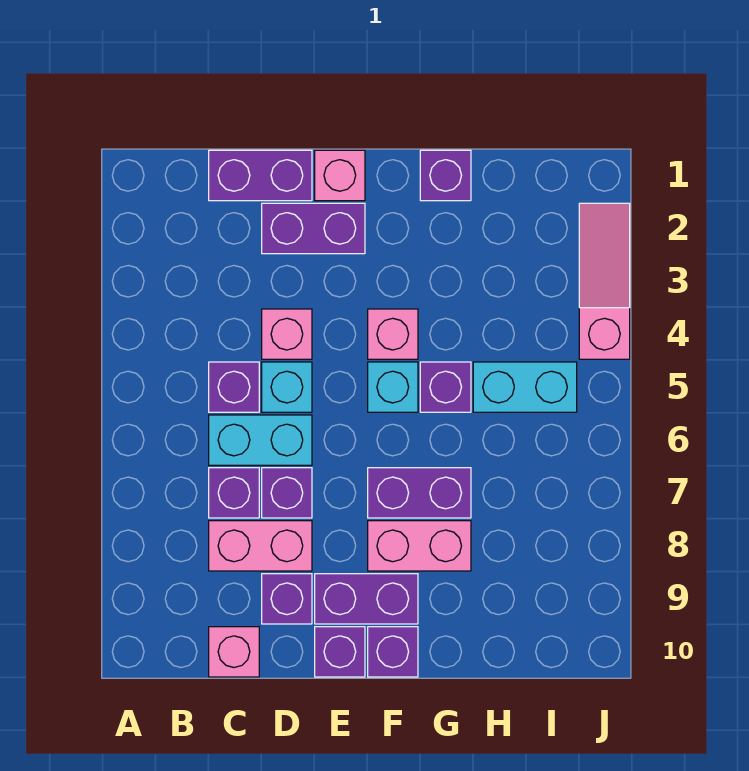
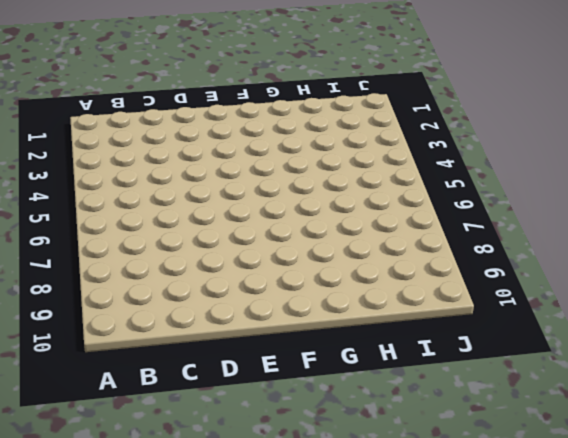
none -> purple 1x2 brick [209,150,312,201]
none -> purple 1x1 brick [209,362,259,412]
none -> cyan 1x2 brick [209,415,312,465]

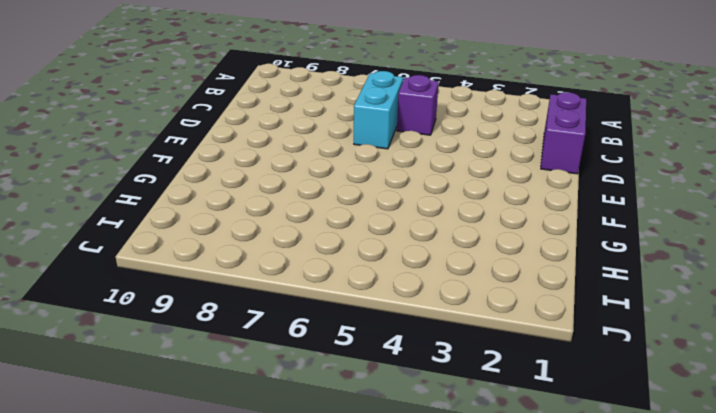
none -> purple 1x1 brick [209,468,259,518]
none -> pink 1x2 brick [209,521,312,571]
none -> pink 1x1 brick [209,627,259,677]

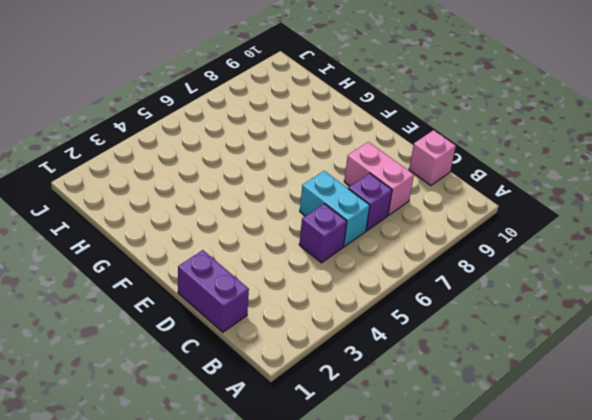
none -> purple 1x2 brick [262,203,365,254]
none -> pink 1x1 brick [262,309,312,359]
none -> cyan 1x1 brick [262,362,312,412]

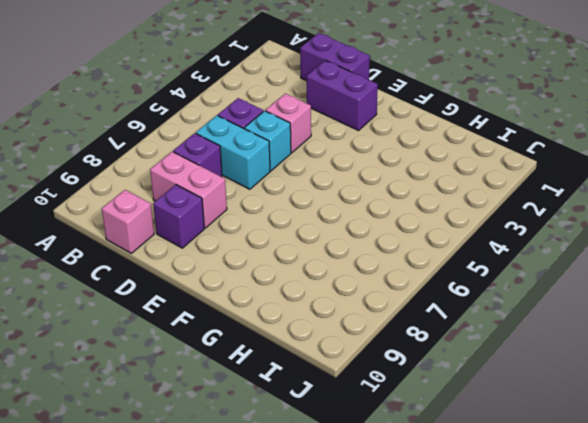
none -> purple 1x1 brick [262,468,312,518]
none -> pink 1x1 brick [315,150,365,201]
none -> purple 1x2 brick [315,574,418,624]

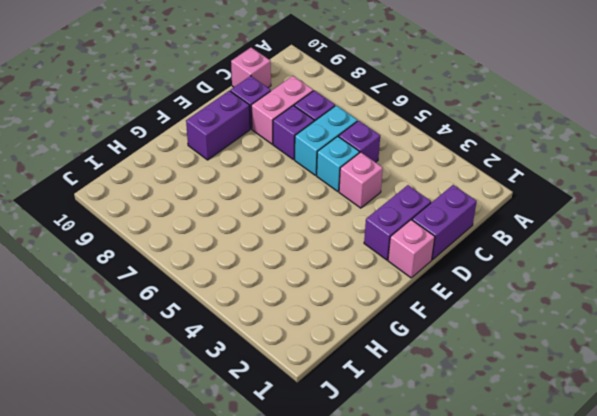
none -> purple 1x1 brick [315,627,365,677]
none -> pink 1x1 brick [368,309,418,359]
none -> cyan 1x1 brick [368,362,418,412]

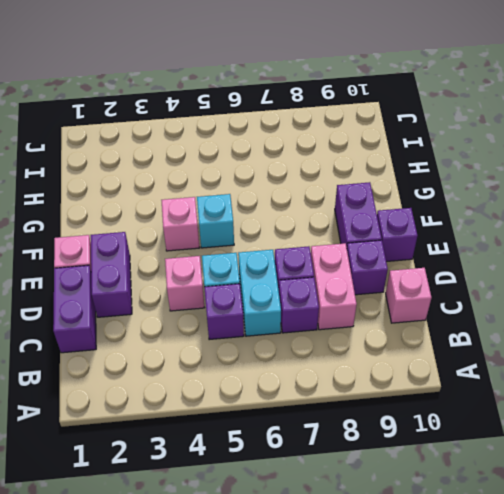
none -> purple 1x2 brick [368,468,471,518]
none -> pink 1x2 brick [368,521,471,571]
none -> purple 1x1 brick [368,627,418,677]

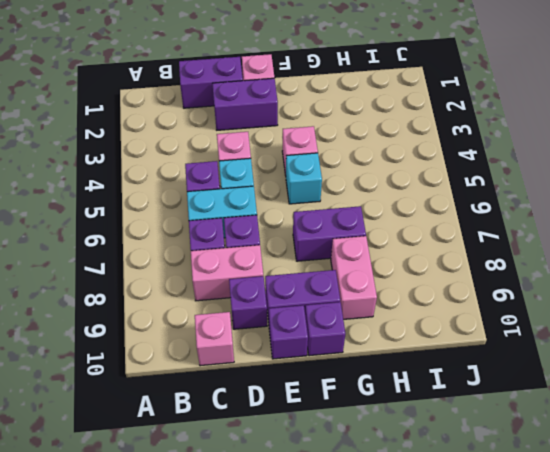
pink 1x2 brick [331,236,377,319] -> pink 1x2 brick turned to [368,521,471,571]
none -> purple 1x1 brick [420,150,471,201]
none -> purple 1x1 brick [420,362,471,412]
none -> cyan 1x2 brick [473,362,577,412]

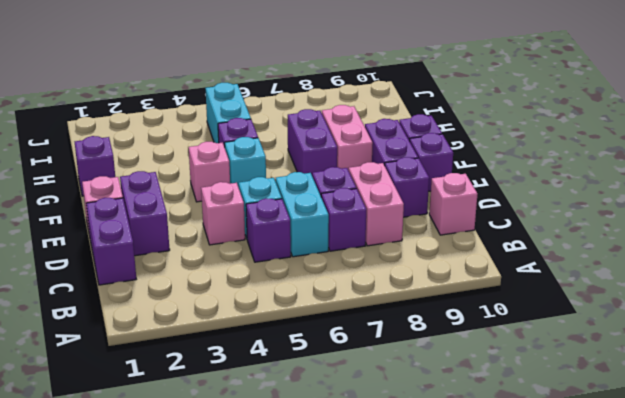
none -> pink 1x3 slope [579,203,630,359]

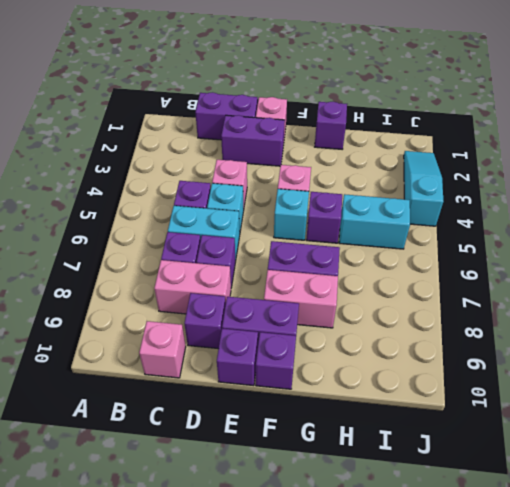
cyan 1x3 slope [404,151,443,226] -> pink 1x3 slope [579,203,630,359]

